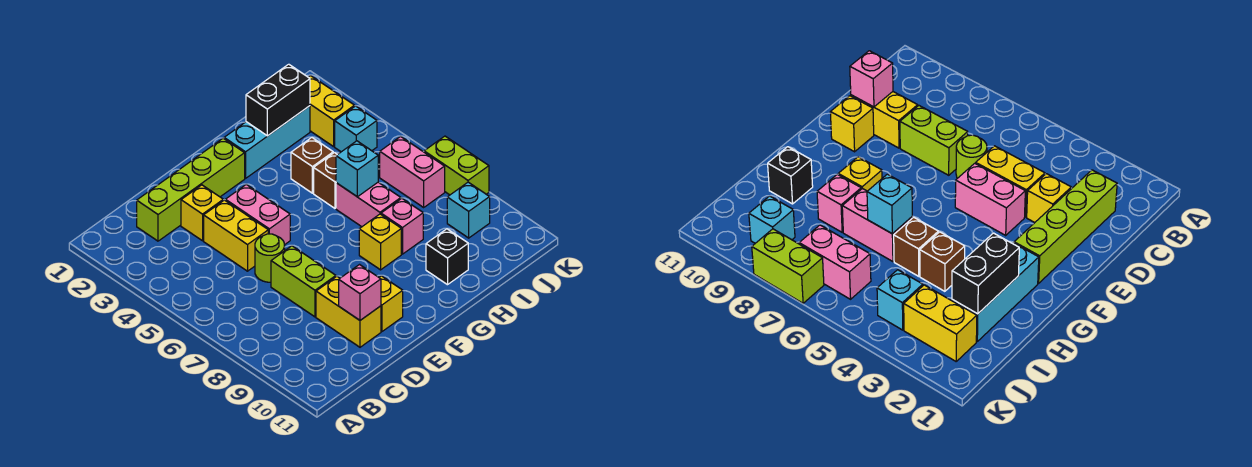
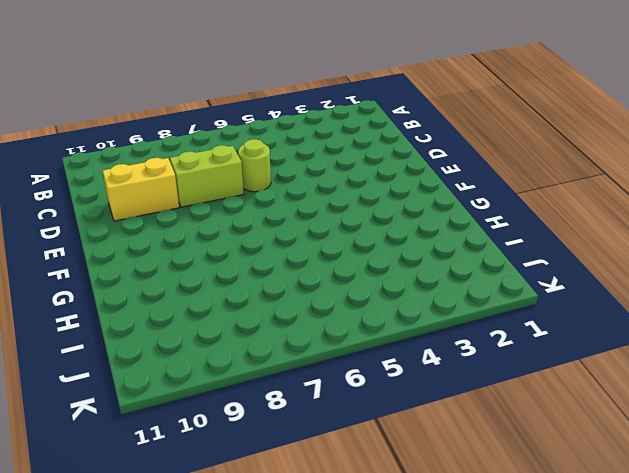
none -> lime 1x4 brick [137,138,245,241]
none -> yellow 1x1 brick [181,185,223,241]
none -> yellow 1x2 brick [204,200,268,271]

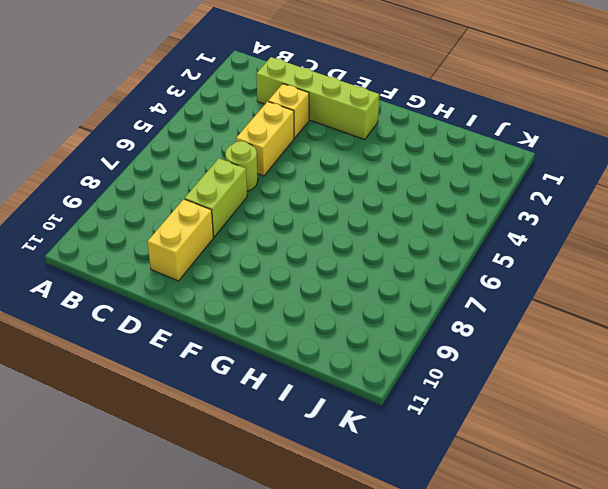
none -> pink 1x2 brick [225,184,290,245]
none -> yellow 1x1 brick [379,276,403,332]
none -> cyan 1x3 brick [224,106,310,178]

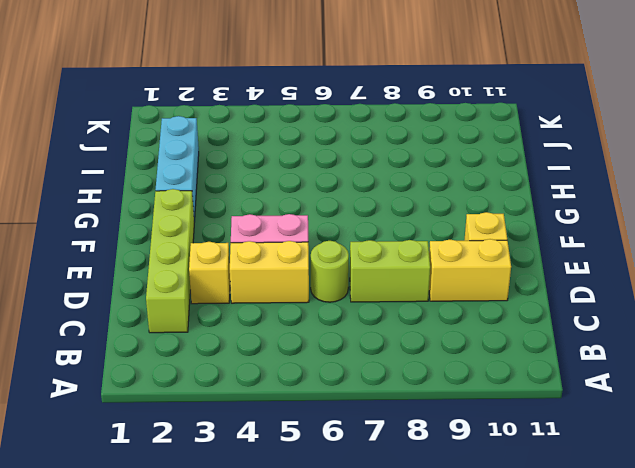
none -> yellow 1x1 brick [359,214,401,270]
none -> brown 1x1 brick [291,138,333,193]
none -> brown 1x1 brick [314,153,337,208]

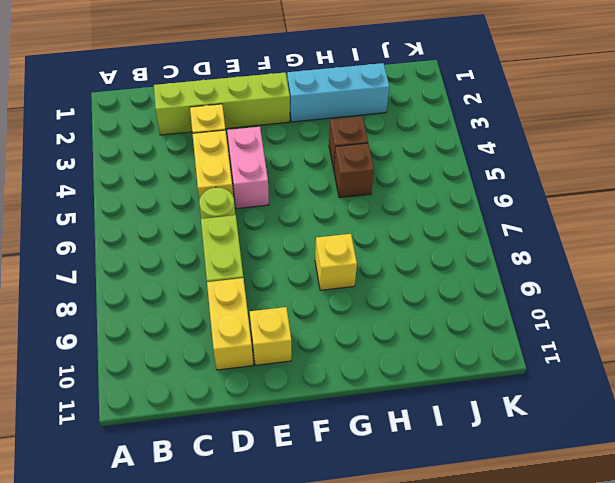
none -> pink 1x2 brick [336,182,401,227]
none -> pink 1x1 brick [381,198,423,254]
none -> black 1x1 brick [426,229,468,285]

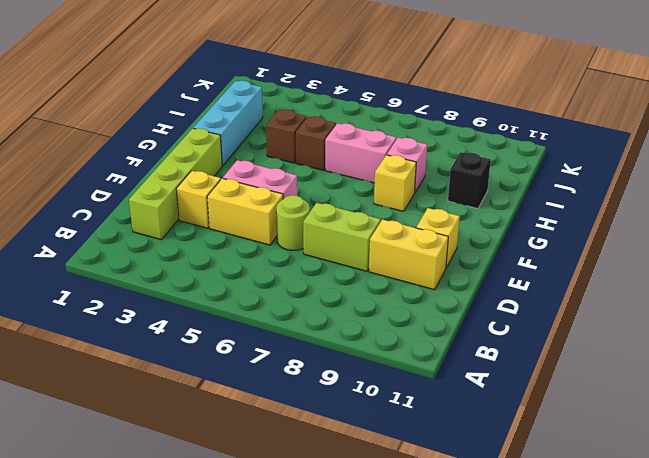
none -> yellow 1x2 brick [308,76,355,147]
none -> cyan 1x1 brick [335,106,377,152]
none -> pink 1x2 brick [380,137,445,207]

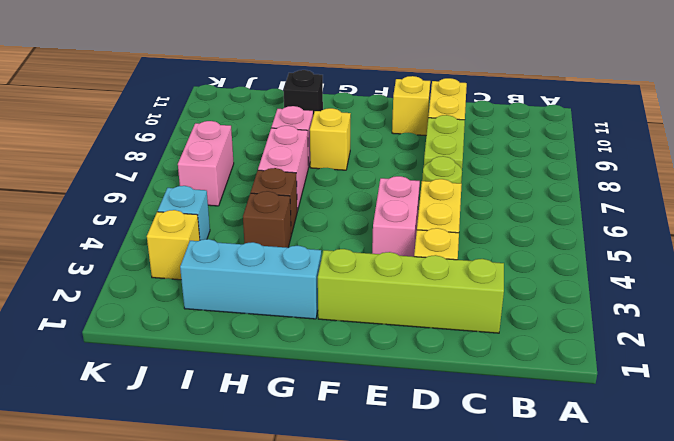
yellow 1x1 brick [147,210,200,280] -> yellow 1x2 brick [308,76,355,147]
none -> cyan 1x1 brick [447,182,490,238]
none -> lime 1x2 brick [424,136,489,195]
none -> pink 1x1 brick [339,265,381,320]

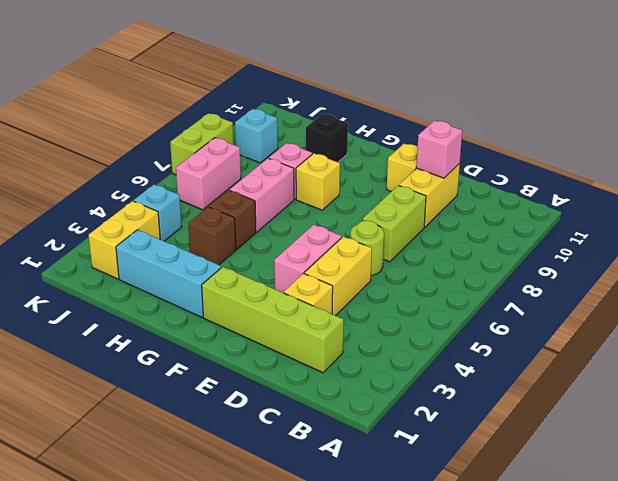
none -> black 1x2 brick [246,64,310,136]
none -> cyan 1x1 brick [336,141,378,197]

